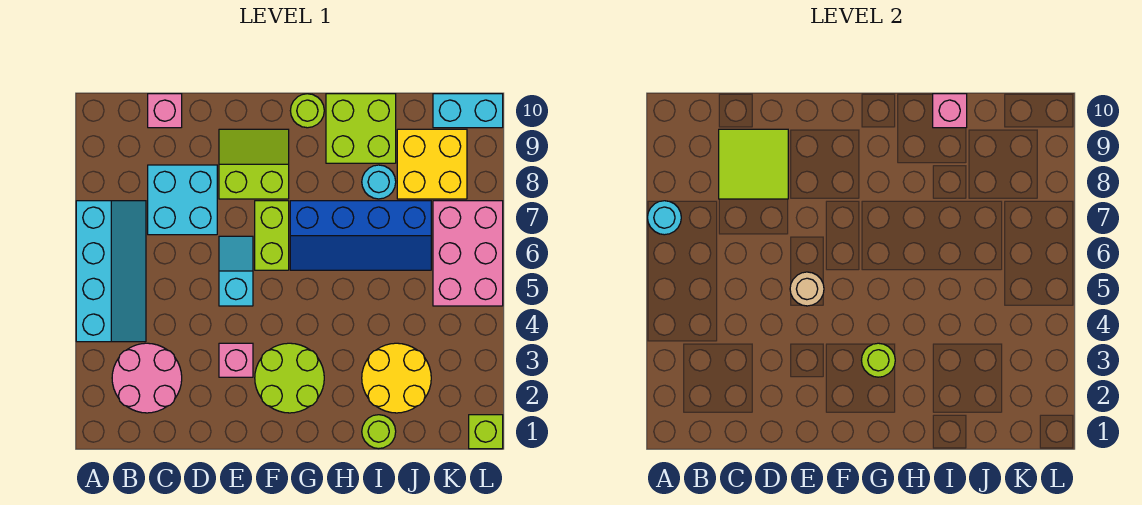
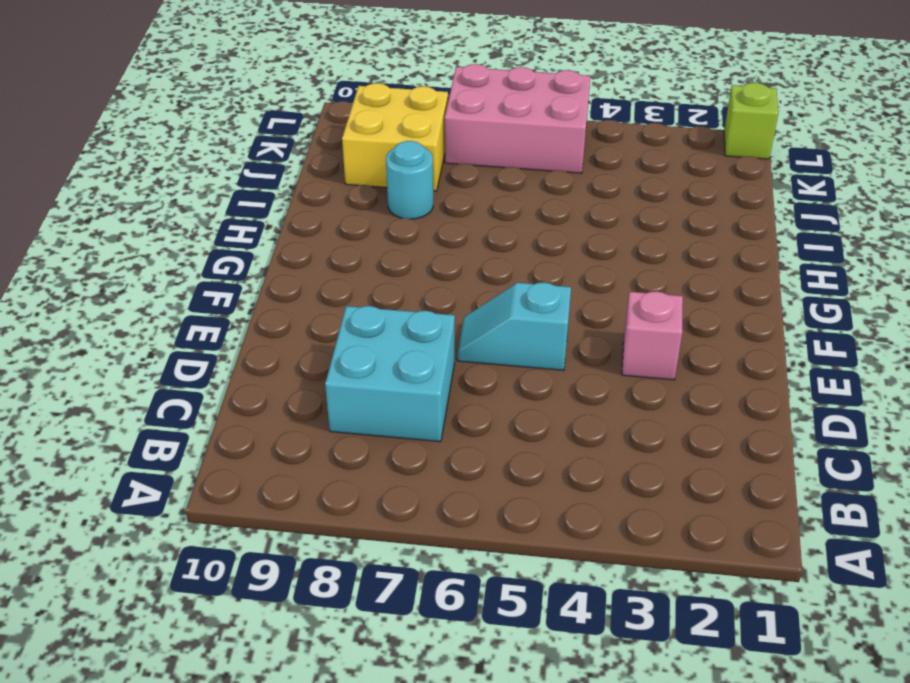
none -> cyan 2x4 slope [76,201,146,342]
none -> pink 2x2 round brick [112,343,182,413]
none -> pink 1x1 brick [148,94,182,128]

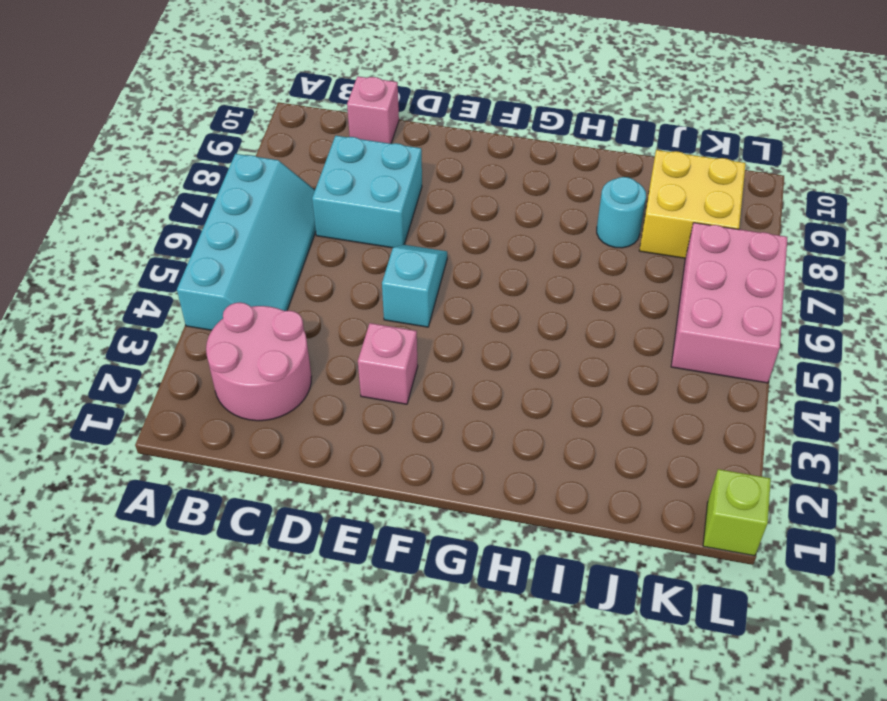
none -> lime 2x2 slope [219,129,289,199]
none -> lime 2x2 round brick [255,343,324,413]
none -> lime 1x2 brick [255,201,289,270]

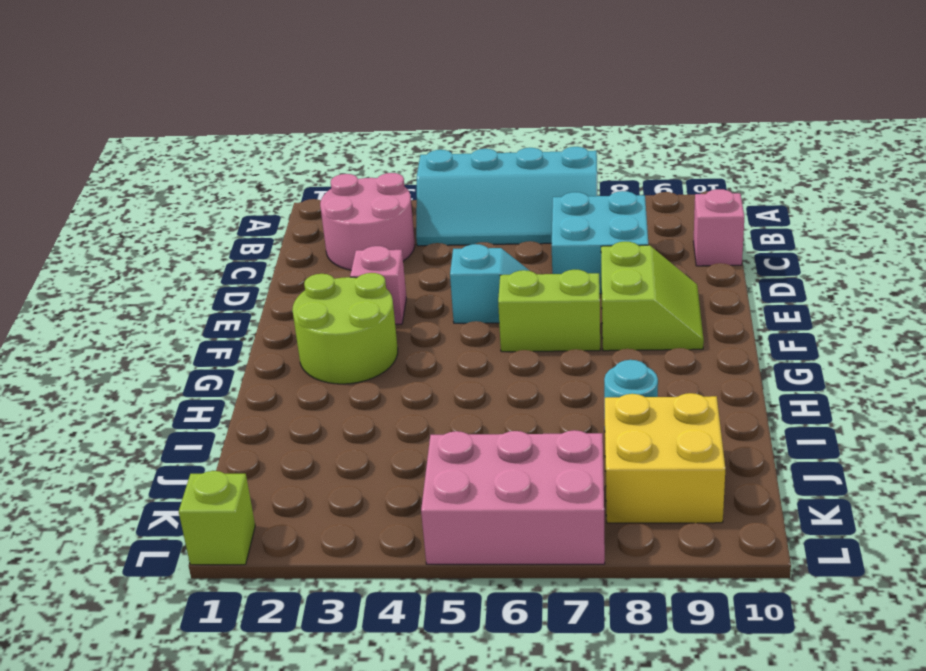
none -> blue 2x4 slope [290,201,431,270]
none -> lime 1x1 round brick [290,94,324,128]
none -> lime 2x2 brick [326,94,396,163]

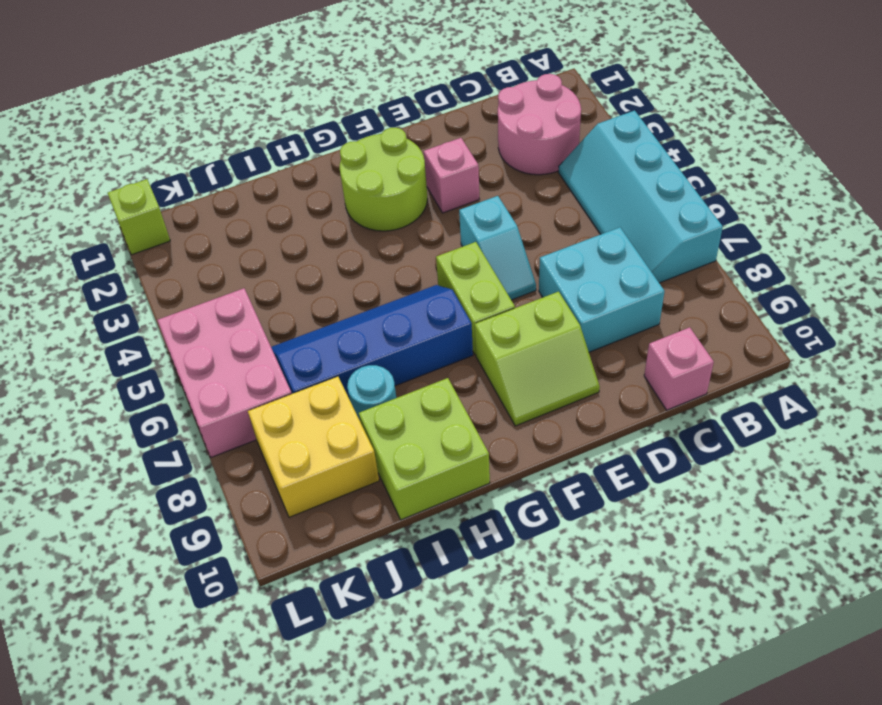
none -> lime 1x1 round brick [290,94,324,128]
none -> lime 1x1 round brick [362,415,396,449]
none -> yellow 2x2 round brick [362,343,431,413]

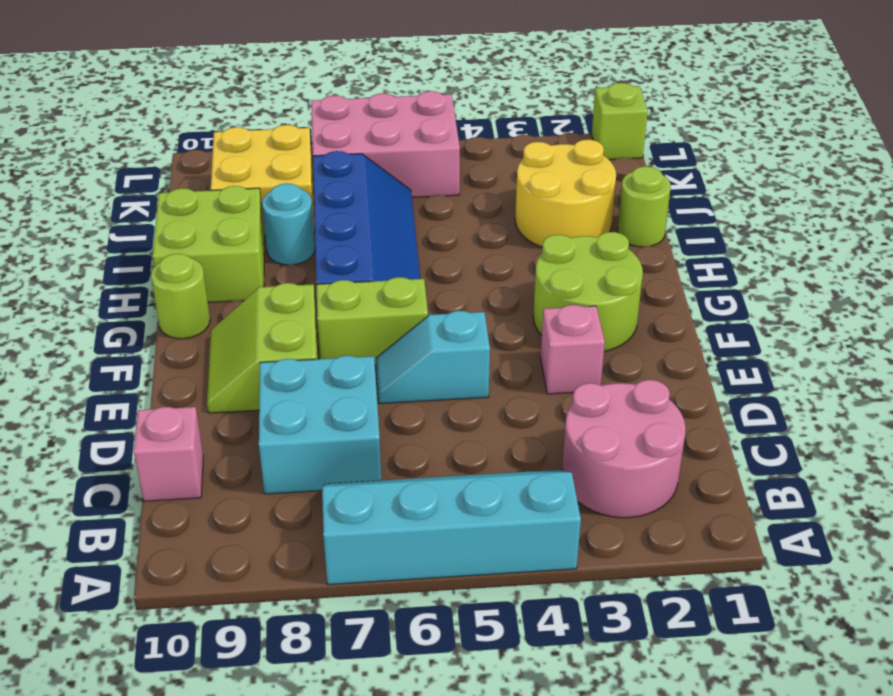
none -> cyan 1x2 brick [433,94,503,128]
none -> cyan 1x1 round brick [648,201,681,235]
none -> lime 2x2 tile [719,129,788,199]

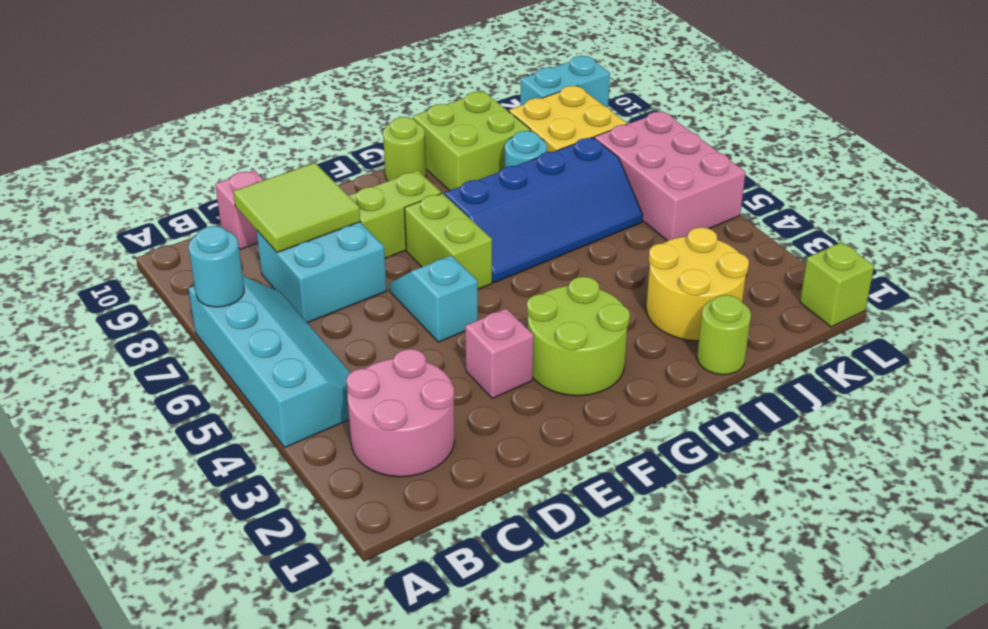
none -> tan 1x1 round brick [790,272,824,306]
none -> lime 1x1 round brick [861,343,895,377]
none -> pink 1x1 brick [933,94,967,128]

